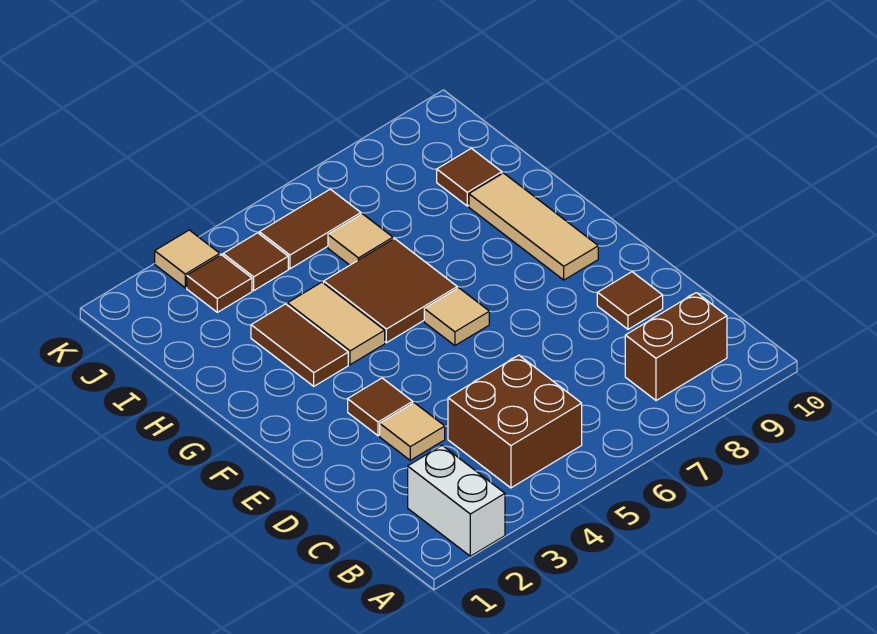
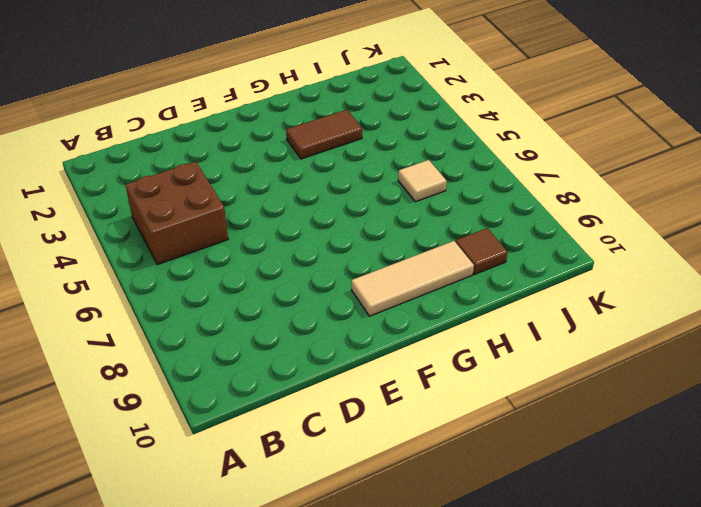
none -> white 1x2 brick [408,445,505,556]
none -> brown 1x2 brick [625,293,727,401]
none -> tan 1x1 tile [380,403,445,460]

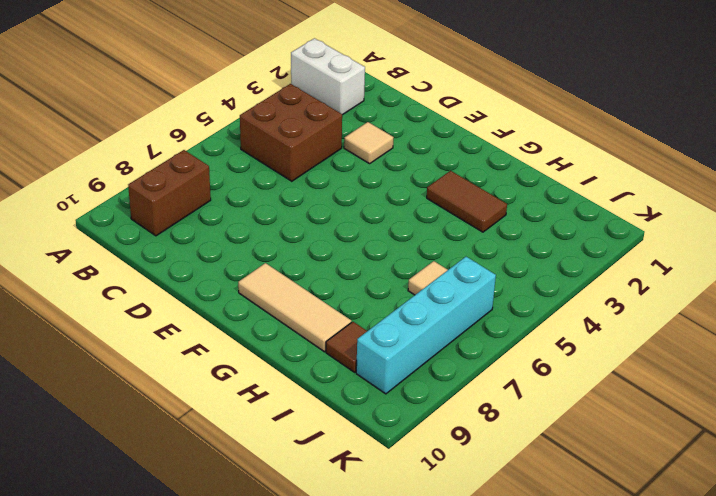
cyan 1x4 brick [356,257,496,394] -> brown 1x2 tile [259,189,361,269]
none -> brown 1x1 tile [597,272,663,329]
none -> brown 1x1 tile [348,378,413,436]
none -> tan 1x1 tile [424,288,489,346]

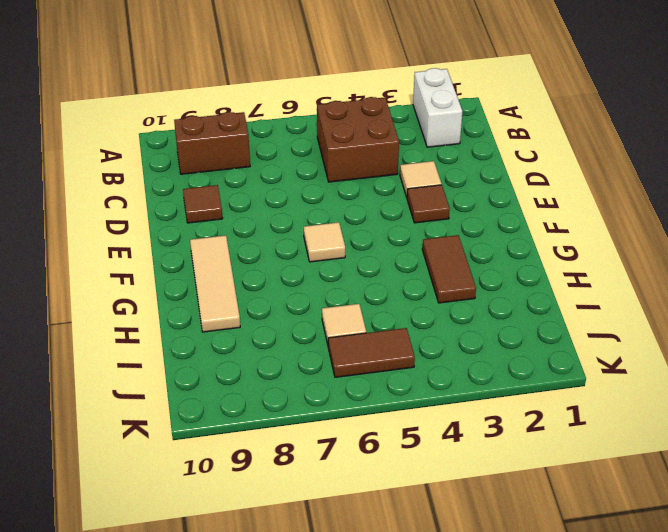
none -> tan 1x2 tile [287,282,385,365]
none -> brown 2x2 tile [324,239,457,343]
none -> brown 1x1 tile [437,148,502,206]

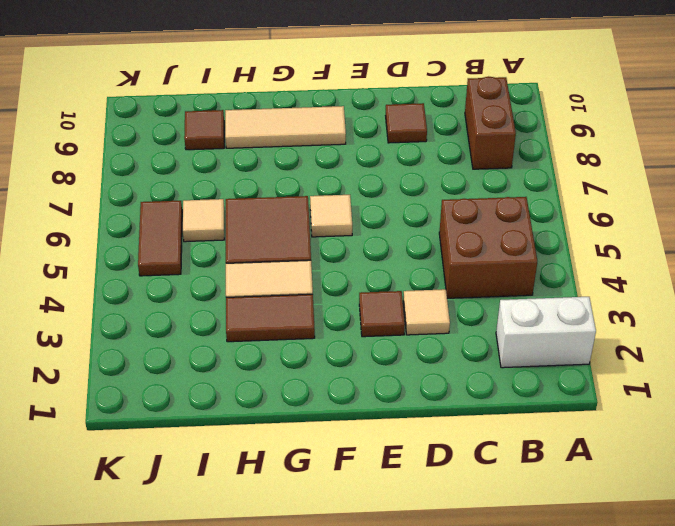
none -> brown 1x1 tile [187,255,252,312]
none -> brown 1x1 tile [223,233,288,290]
none -> tan 1x1 tile [155,230,220,288]

